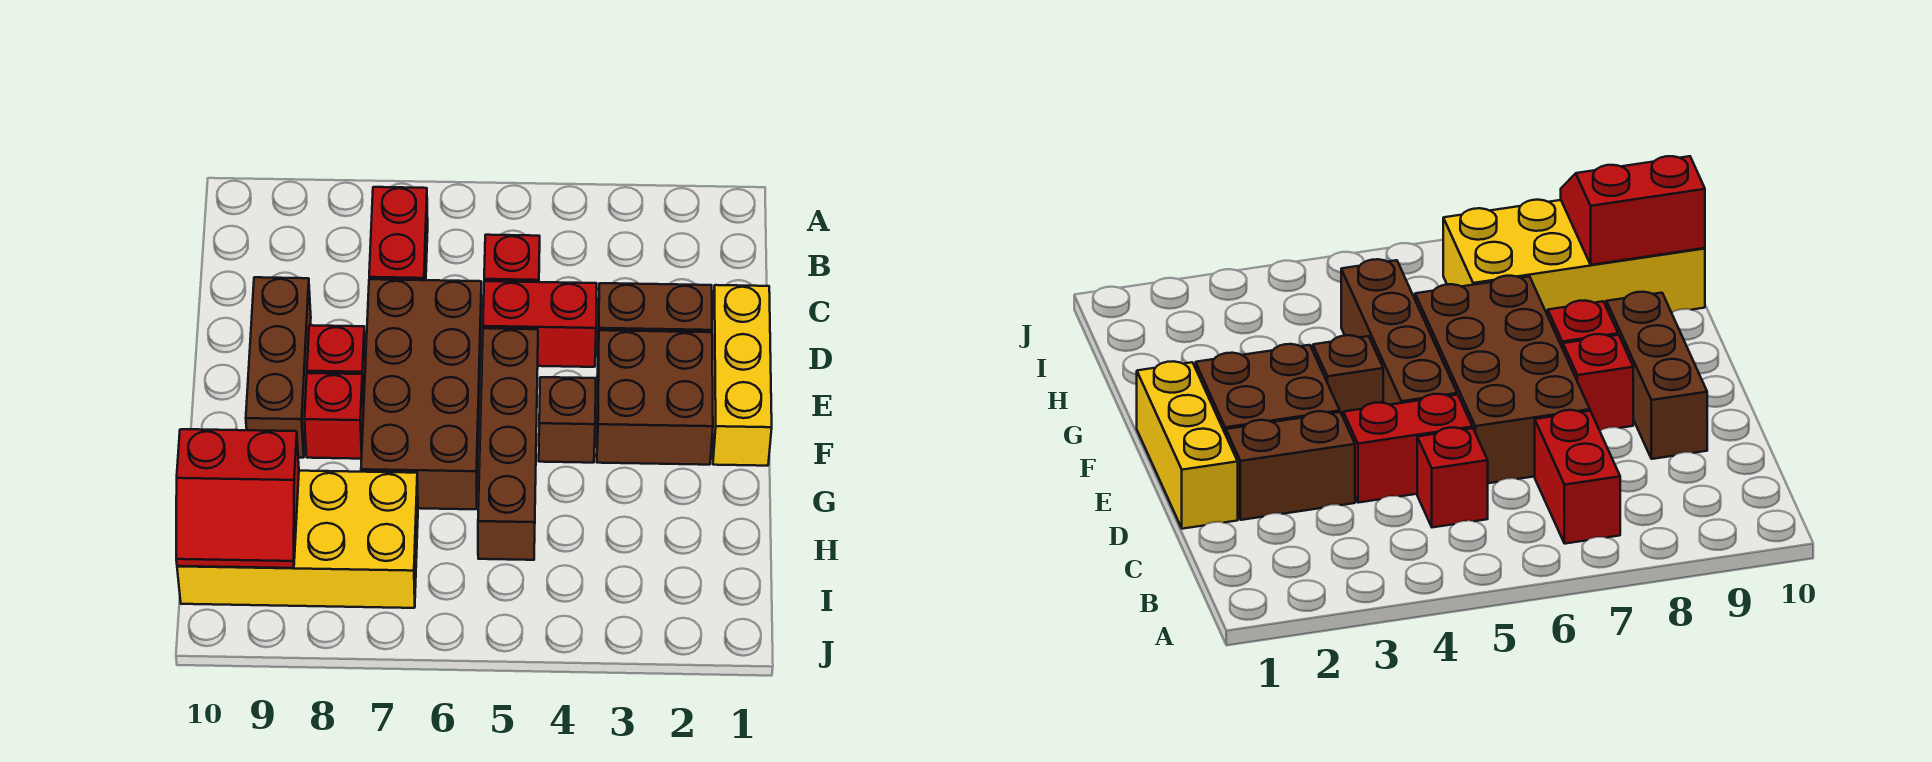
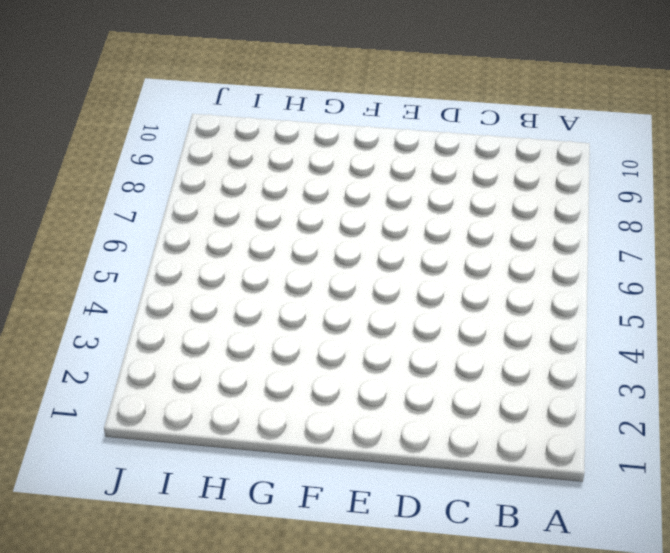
none -> red 1x2 brick [369,187,428,280]
none -> red 1x1 brick [484,235,540,282]
none -> yellow 1x3 brick [712,285,772,466]

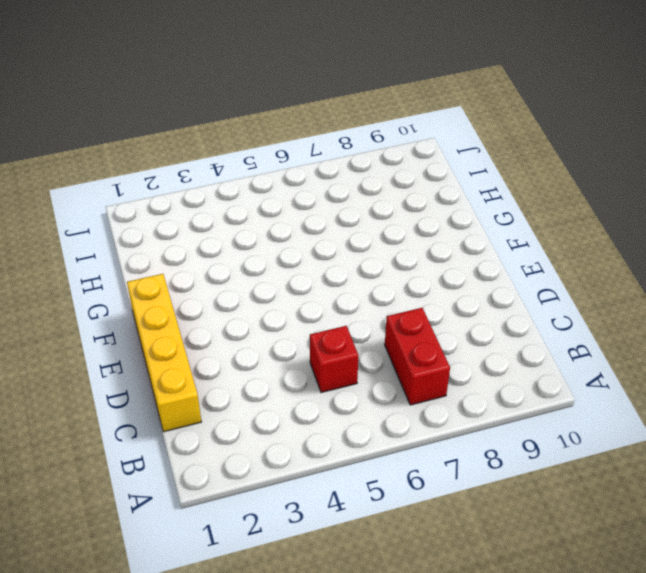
yellow 1x4 brick [127,274,201,432] -> yellow 1x3 brick [712,285,772,466]
none -> brown 1x2 brick [598,283,712,342]
none -> red 1x2 brick [483,281,597,367]
none -> brown 2x4 brick [361,279,481,509]

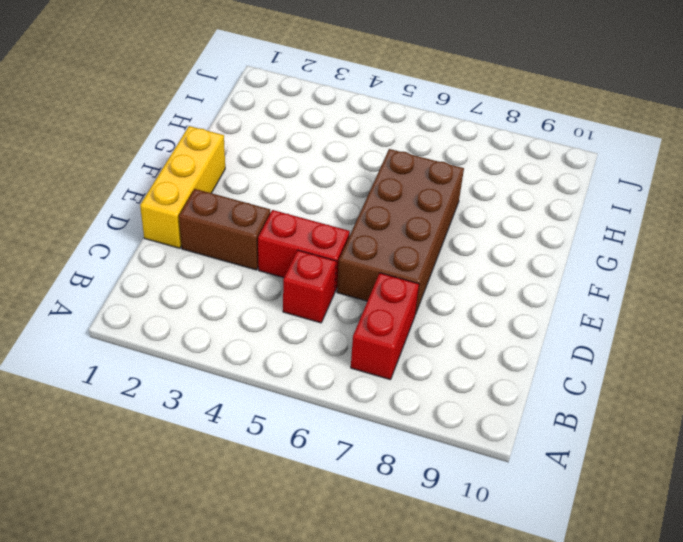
none -> brown 1x3 brick [246,277,311,458]
none -> brown 2x2 brick [597,330,713,465]
none -> brown 1x4 brick [478,328,538,560]

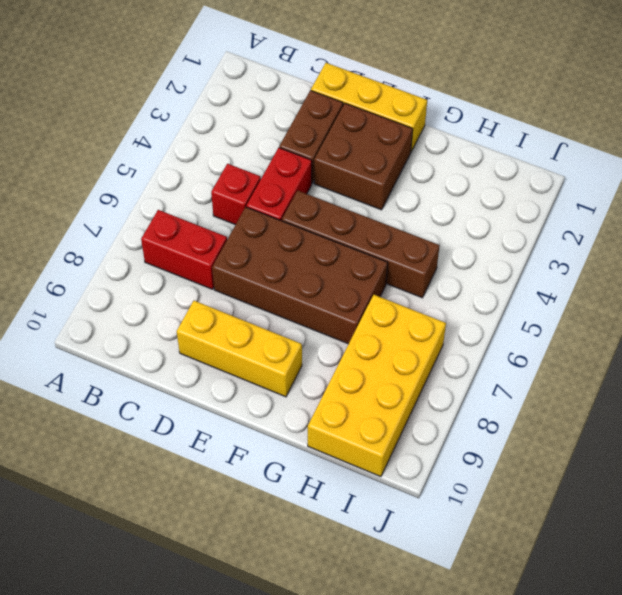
yellow 1x3 brick [177,301,302,397] -> brown 1x3 brick [246,277,311,458]
none -> red 1x1 brick [307,325,366,406]
none -> brown 1x1 brick [539,377,596,463]
none -> red 1x1 brick [304,373,364,459]

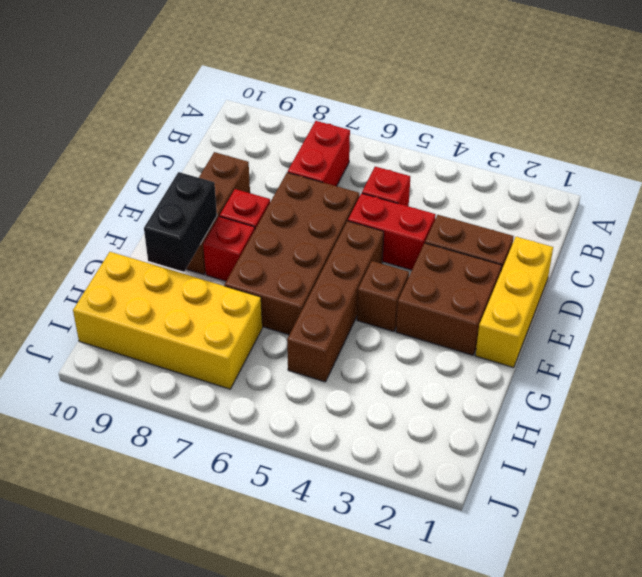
black 1x2 brick [144,172,217,272] -> none
none -> red 2x2 slope [176,429,299,568]

